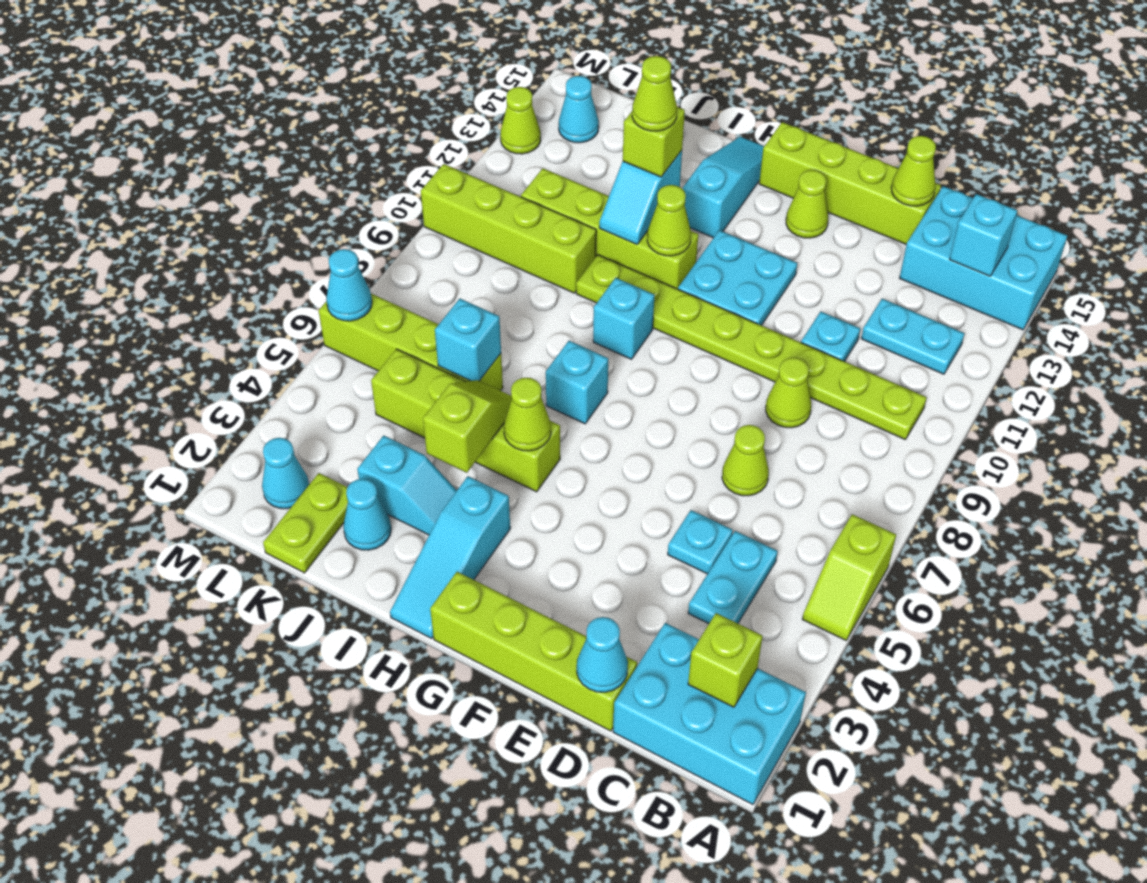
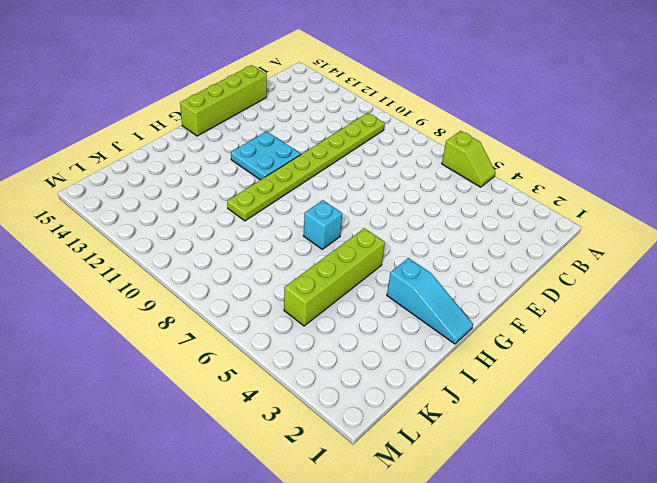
none -> cyan 2x3 brick [613,623,806,805]
none -> cyan 2x3 brick [900,186,1067,330]
none -> cyan 1x2 plate [861,299,965,374]
none -> cyan 1x2 plate [688,531,778,624]

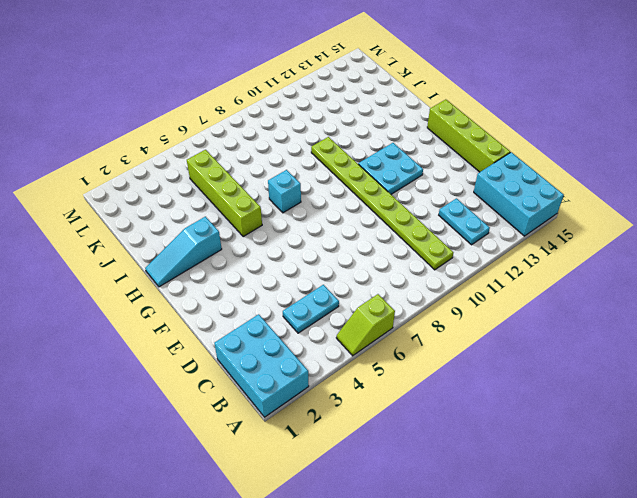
none -> lime 1x4 brick [430,572,637,731]
none -> cyan 1x1 plate [668,510,733,574]
none -> lime 1x1 cone [722,425,769,496]
none -> lime 1x1 cone [766,357,811,428]

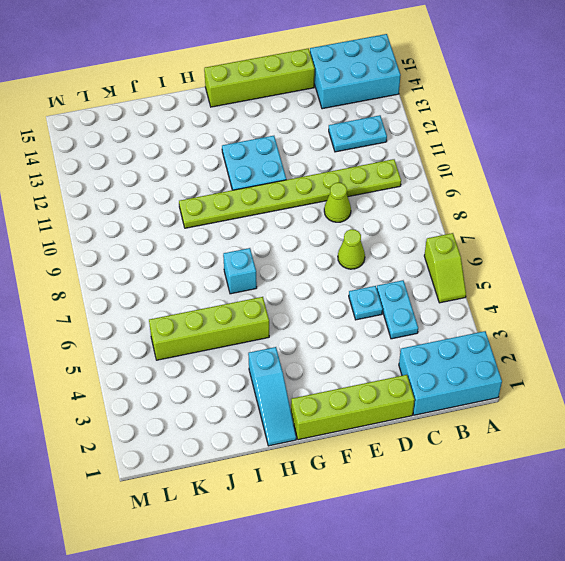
none -> cyan 1x1 plate [801,312,860,361]
none -> lime 1x1 cone [786,170,828,238]
none -> cyan 1x1 brick [593,278,654,359]
none -> lime 1x4 brick [521,168,698,289]

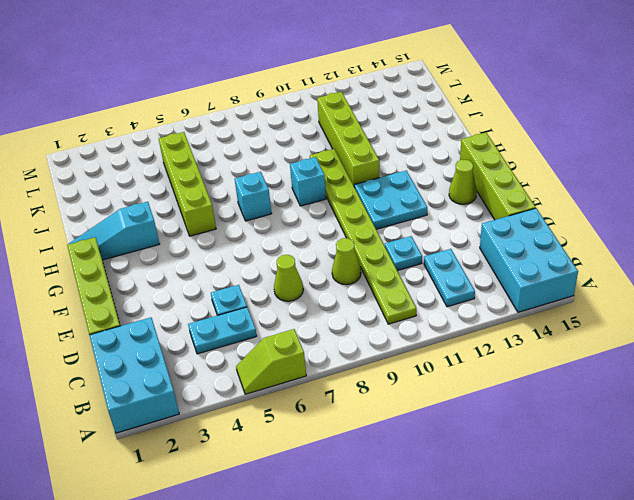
none -> cyan 1x3 slope [683,137,764,238]
none -> cyan 1x2 slope [357,436,457,535]
none -> cyan 1x1 cone [343,479,391,550]
none -> lime 1x4 brick [319,294,503,391]

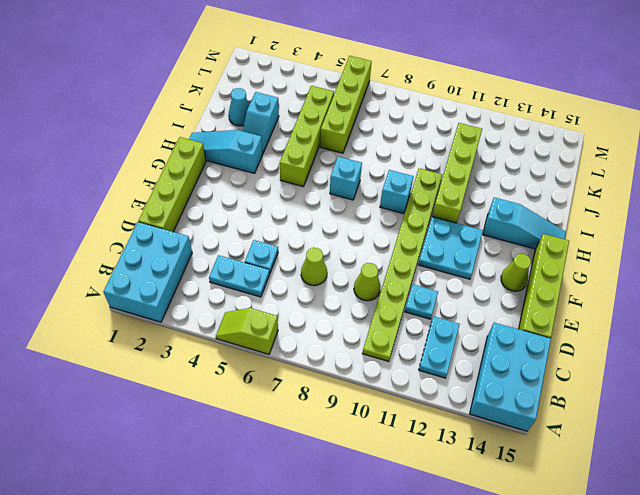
none -> lime 1x4 brick [421,164,596,293]
none -> lime 1x2 plate [263,473,348,573]
none -> cyan 1x1 cone [262,438,309,509]
none -> cyan 1x1 cone [559,76,599,143]

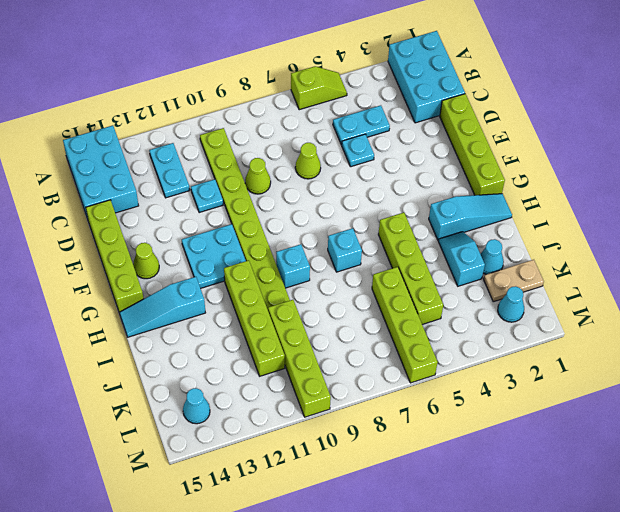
tan 1x2 plate [484,260,544,302] -> lime 1x2 plate [263,473,348,573]
none -> lime 1x1 cone [500,87,541,154]
none -> lime 1x1 brick [688,613,763,707]
none -> cyan 1x1 brick [950,194,1018,276]
none -> cyan 1x1 cone [577,617,628,692]

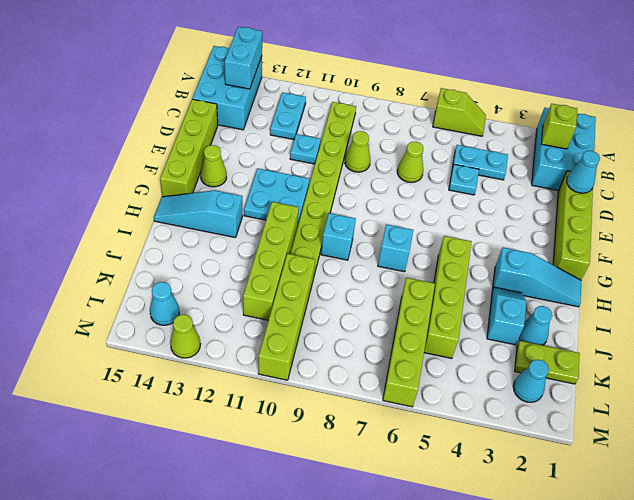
cyan 1x2 brick [225,27,262,89] -> cyan 1x1 brick [950,194,1018,276]
none -> lime 1x1 cone [891,136,936,206]
none -> lime 1x1 cone [504,378,551,451]
none -> lime 1x1 cone [647,185,691,256]
none -> lime 1x2 slope [423,380,511,473]

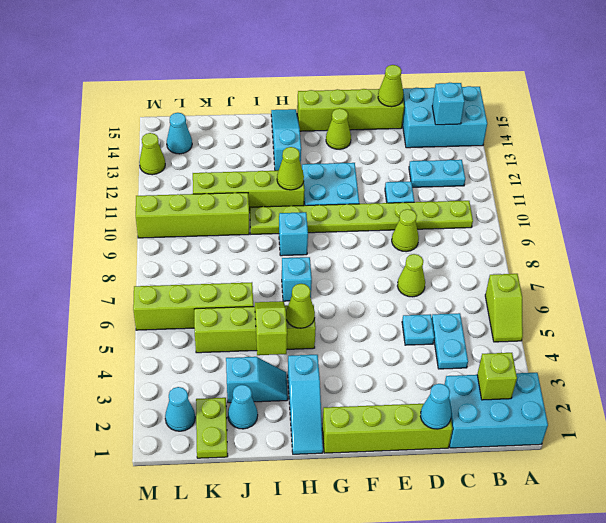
none -> cyan 1x2 slope [599,151,682,244]
none -> cyan 1x1 brick [435,299,501,381]
none -> cyan 1x1 cone [326,249,372,321]
none -> lime 1x1 brick [623,107,685,177]

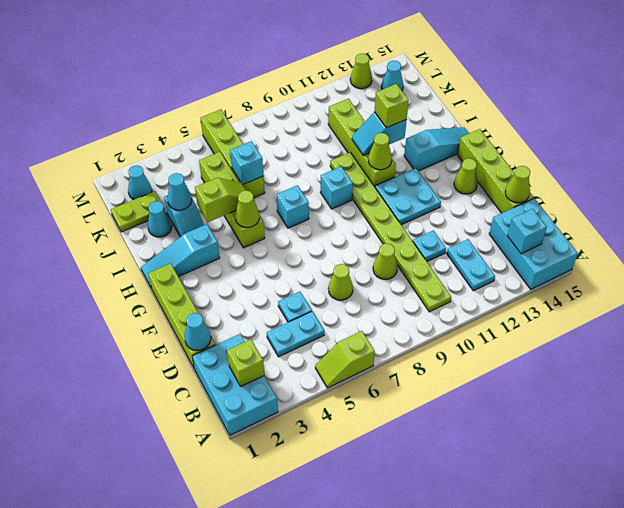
cyan 1x1 cone [167,173,192,210] -> cyan 1x1 cone moved to [326,249,372,321]
none -> lime 1x4 brick [421,164,596,293]
none -> lime 1x1 cone [632,56,677,131]

